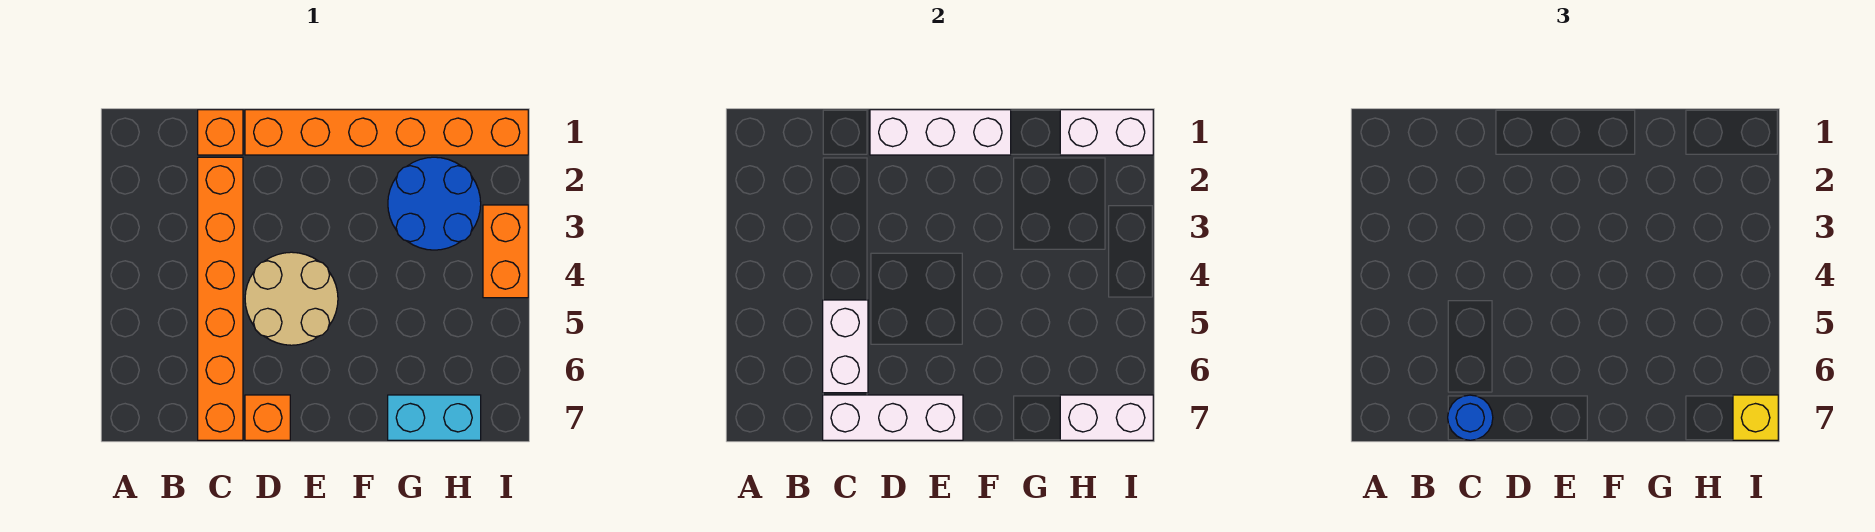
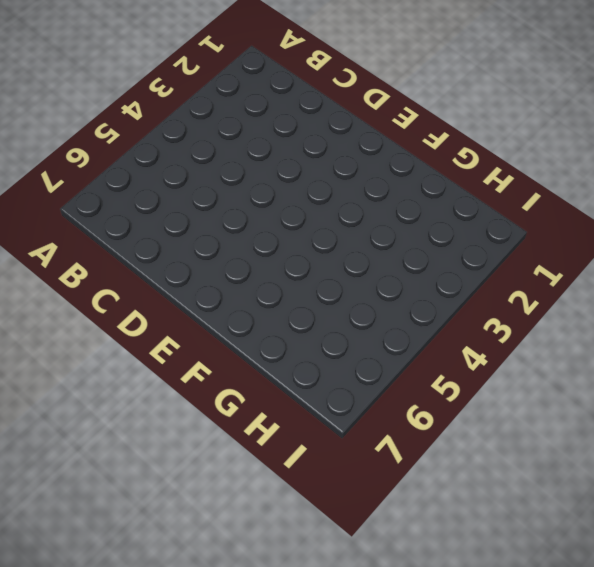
none -> orange 1x1 brick [198,110,243,155]
none -> orange 1x6 brick [198,157,243,440]
none -> orange 1x6 brick [245,110,528,155]

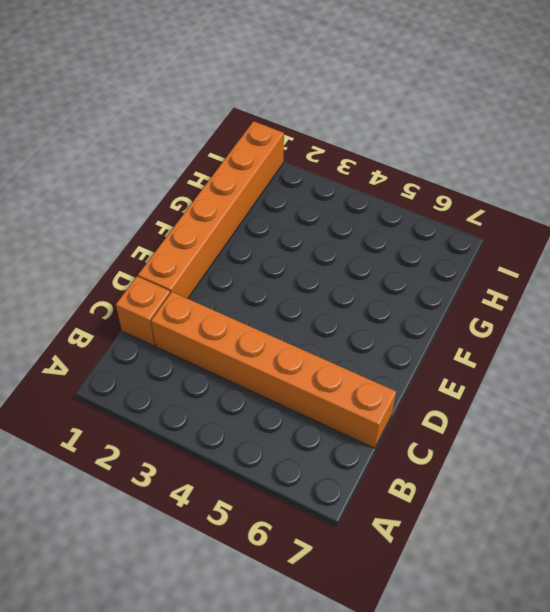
none -> tan 2x2 round brick [245,252,338,345]
none -> orange 1x1 brick [245,395,290,440]
none -> blue 2x2 round brick [388,157,481,250]

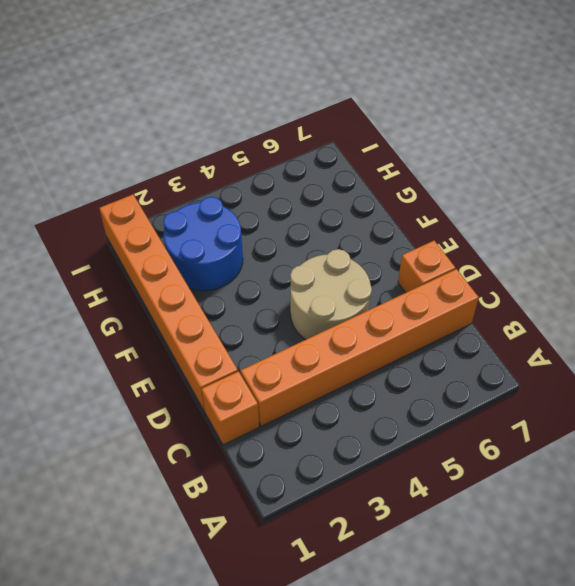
none -> cyan 1x2 brick [388,395,481,440]
none -> orange 1x2 brick [483,205,528,298]
none -> white 1x2 brick [823,300,868,393]

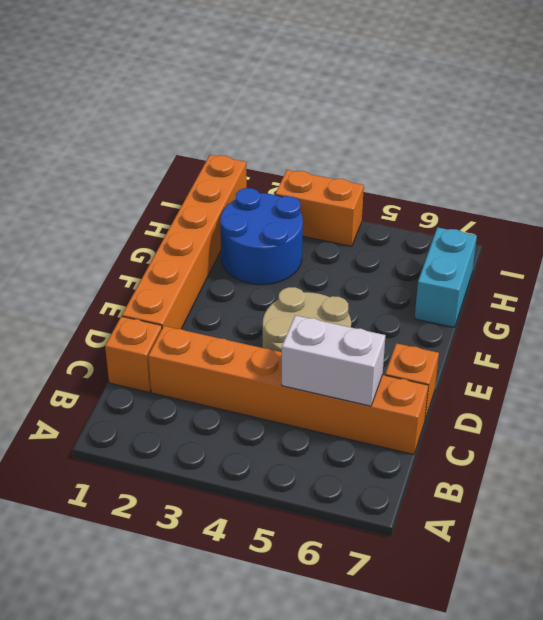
none -> white 1x3 brick [823,395,963,440]
none -> white 1x3 brick [870,110,1011,155]
none -> white 1x2 brick [1060,110,1153,155]

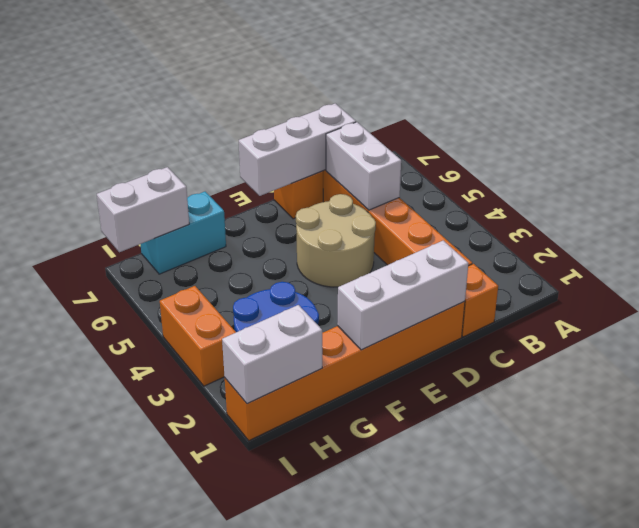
none -> blue 1x1 round brick [1448,395,1493,440]
none -> yellow 1x1 brick [1733,395,1778,440]

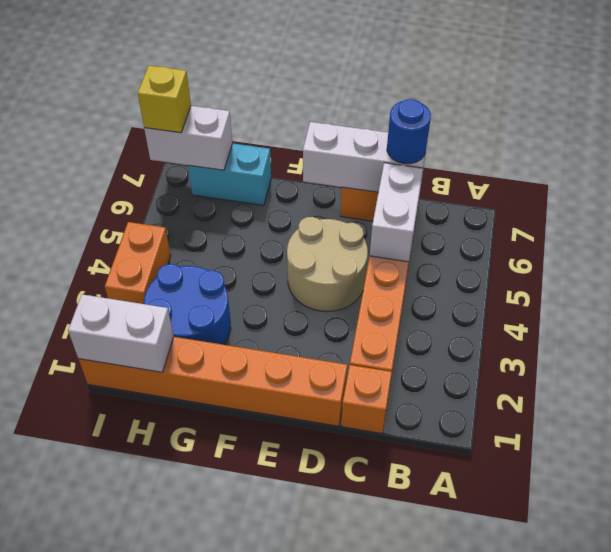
none -> white 1x3 brick [870,110,1011,155]

